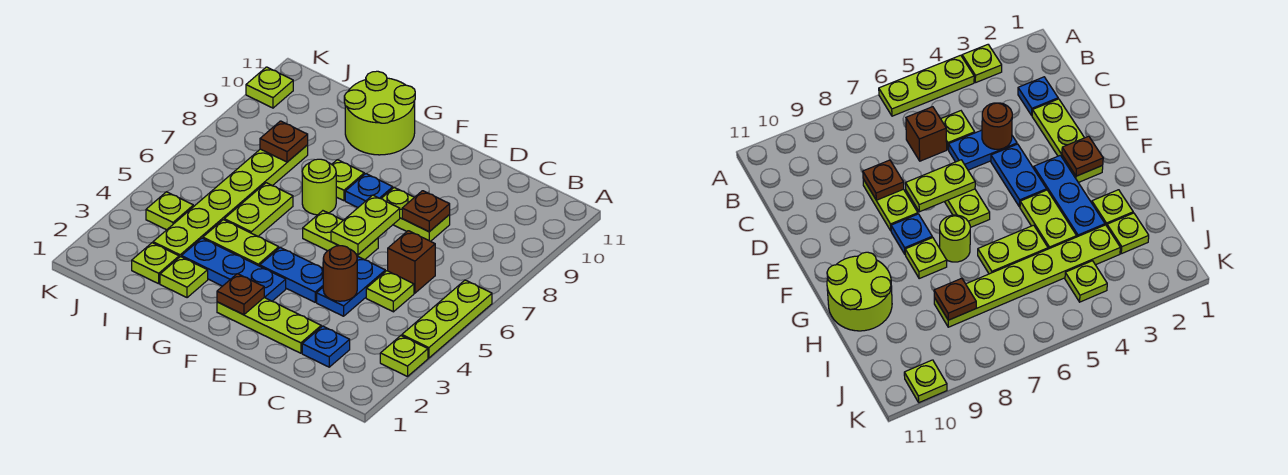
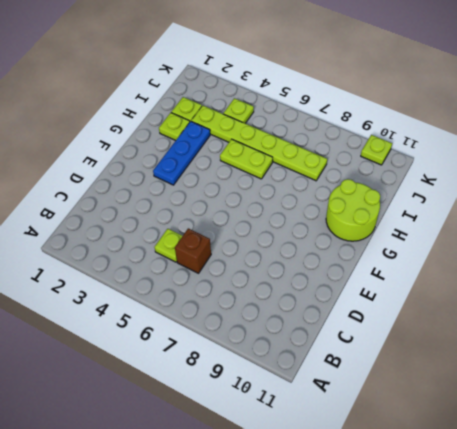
none -> lime 1x1 plate [380,336,428,377]
none -> lime 1x3 plate [402,280,492,358]
none -> blue 1x1 plate [302,326,350,367]

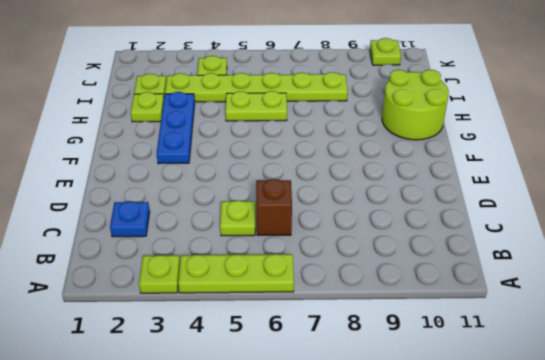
none -> lime 1x3 plate [217,298,321,353]
none -> blue 1x2 plate [317,257,385,316]
none -> lime 1x2 plate [381,187,450,241]

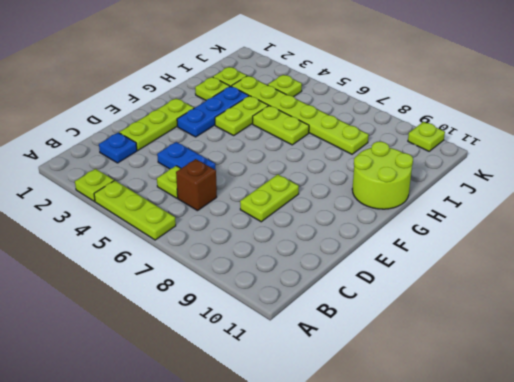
none -> blue 1x2 plate [260,247,323,302]
none -> lime 1x2 plate [303,211,378,260]
none -> blue 1x1 plate [345,174,393,207]

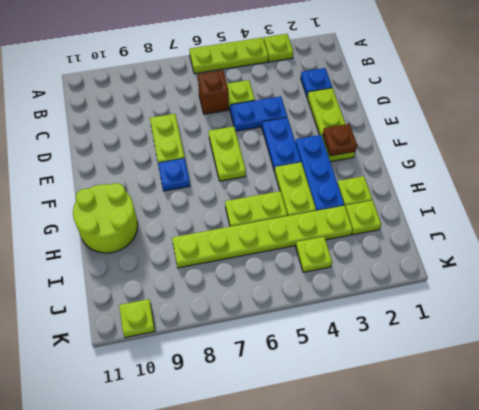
none -> lime 1x1 round brick [302,159,336,215]
none -> lime 1x1 plate [332,160,364,201]
none -> brown 1x1 round brick [323,246,357,301]

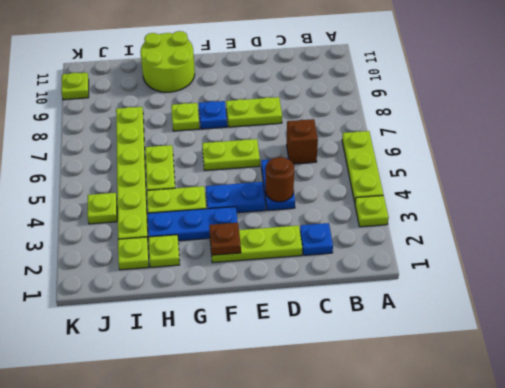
none -> lime 1x1 plate [366,271,414,312]
none -> lime 1x1 round brick [302,159,336,215]
none -> brown 1x1 plate [402,191,450,232]

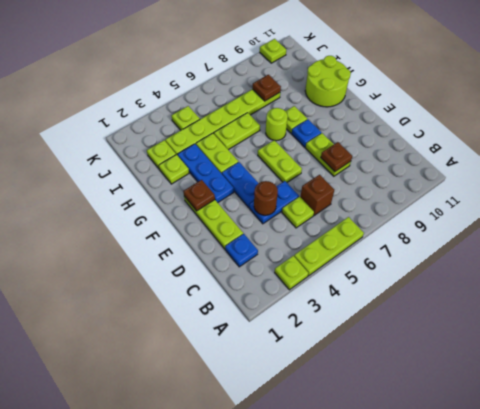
none -> lime 1x2 plate [331,195,400,255]

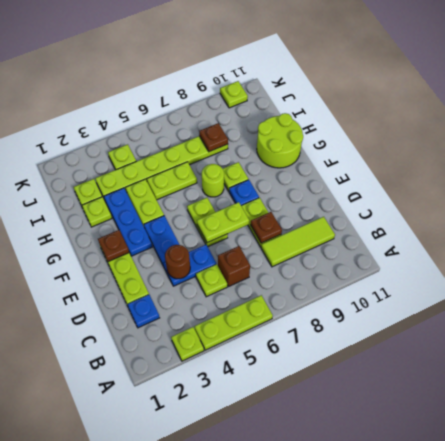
lime 1x3 tile [261,217,335,267] -> none

